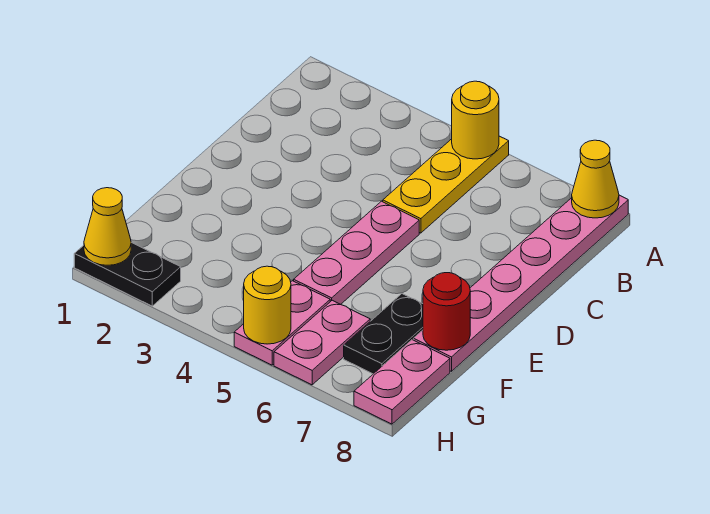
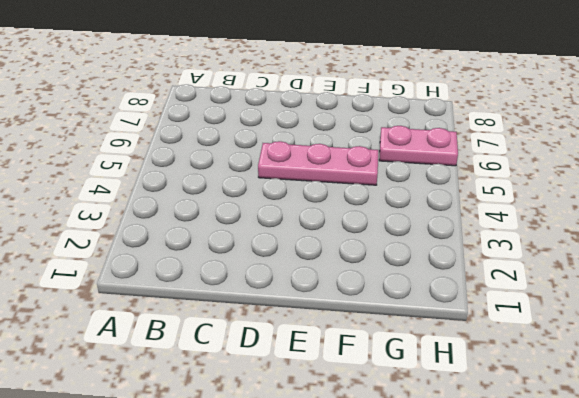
none -> yellow 1x3 plate [383,136,509,233]
none -> pink 1x6 plate [413,195,628,371]
none -> black 1x2 plate [344,294,423,374]

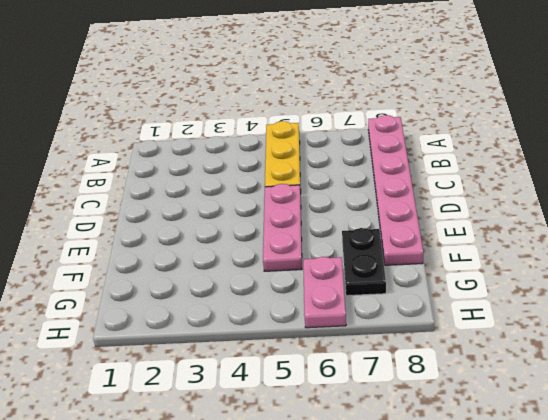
none -> pink 1x2 plate [234,281,330,365]
none -> pink 1x2 plate [354,340,450,424]
none -> black 1x2 plate [74,242,181,306]

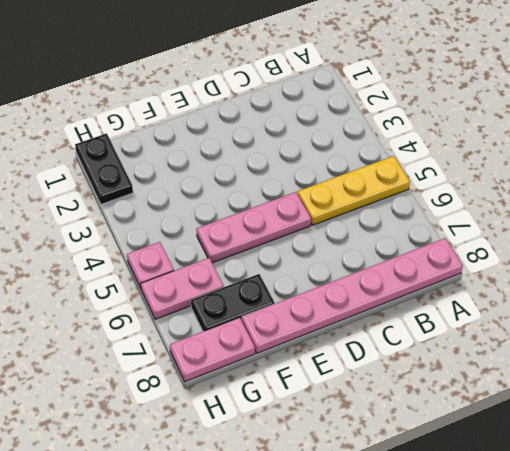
pink 1x1 plate [127,242,174,288] -> pink 1x2 plate [234,281,330,365]
none -> yellow 1x1 round brick [452,81,499,159]
none -> yellow 1x1 cone [572,140,619,218]
none -> red 1x1 round brick [423,273,470,350]

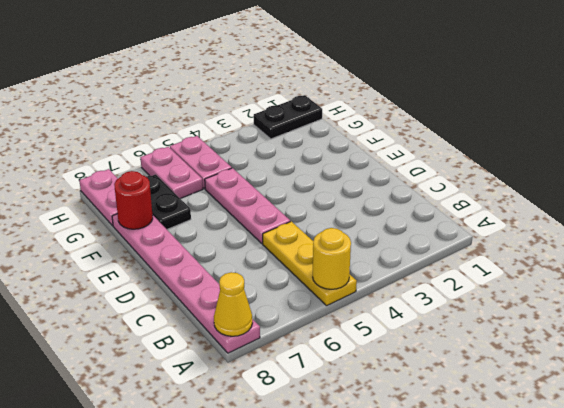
none -> yellow 1x1 cone [84,188,131,265]
none -> yellow 1x1 round brick [244,266,291,344]

